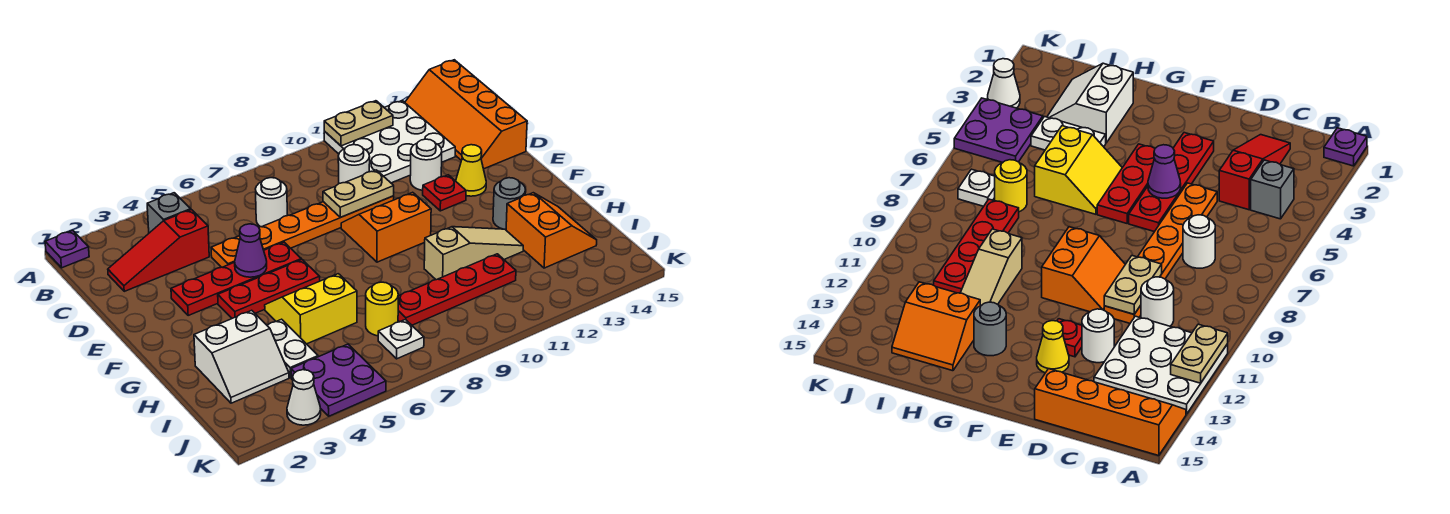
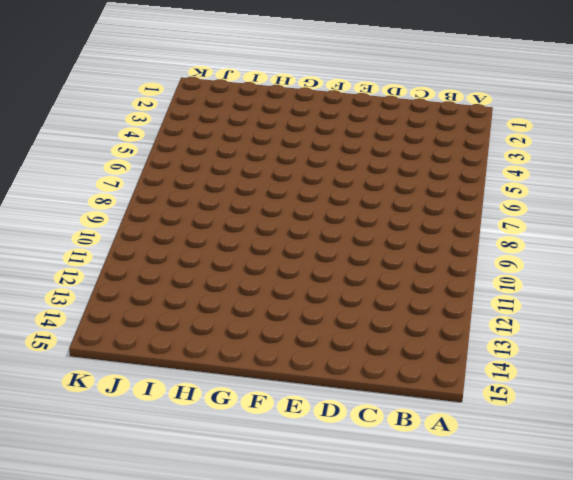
none -> purple 1x1 plate [45,231,89,268]
none -> white 3x3 plate [324,101,455,183]
none -> orange 2x4 slope [405,60,527,169]

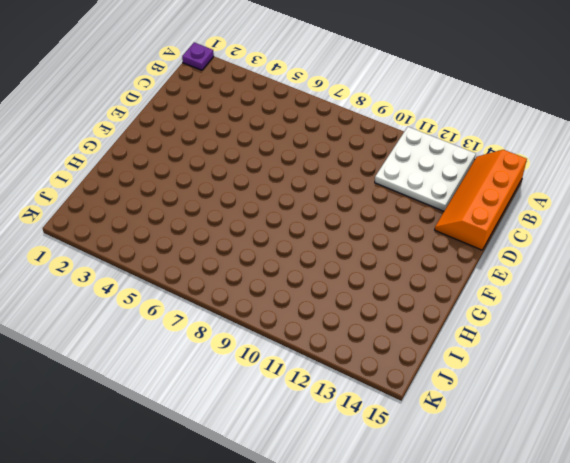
none -> grey 1x1 brick [147,193,191,233]
none -> red 1x3 slope [108,210,209,291]
none -> white 1x1 round brick [256,178,287,227]

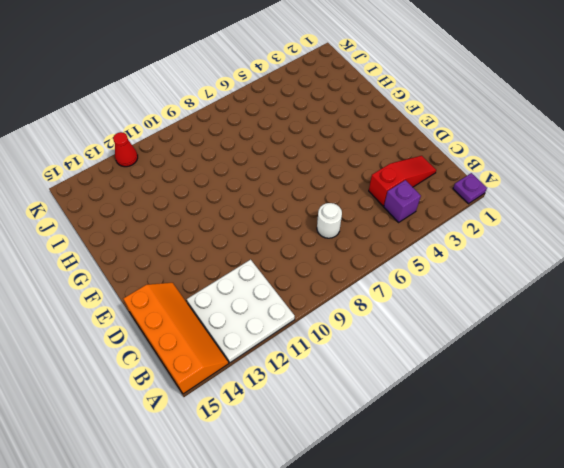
purple 1x1 brick [384,180,421,222] -> grey 1x1 brick [147,193,191,233]
red 1x1 cone [113,132,138,167] -> none
none -> white 1x1 round brick [338,145,370,183]
none -> orange 1x6 plate [211,196,394,267]
none -> white 1x1 round brick [410,139,442,190]

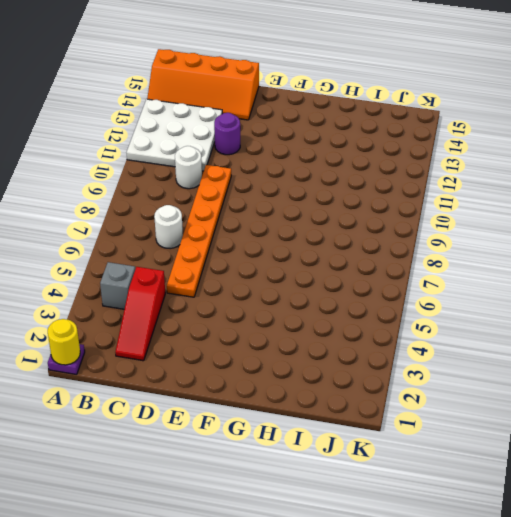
yellow 1x1 round brick [48,319,80,365] -> yellow 1x1 round brick moved to [366,282,398,336]
purple 1x1 round brick [214,113,240,155] -> white 1x1 round brick [410,139,442,190]
none -> red 1x4 plate [171,242,301,315]
none -> orange 2x2 slope [341,192,431,262]
none -> red 1x1 plate [423,175,466,211]

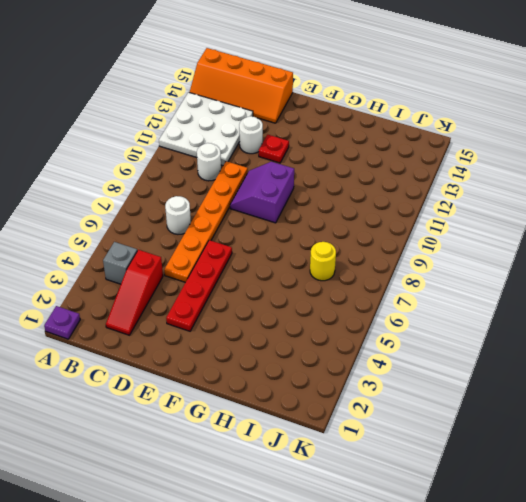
purple 2x2 slope [230,162,294,223] -> orange 2x2 slope [341,192,431,262]
none -> yellow 1x1 cone [456,145,486,196]
none -> red 1x3 plate [218,260,320,318]
none -> yellow 2x2 slope [265,274,357,344]

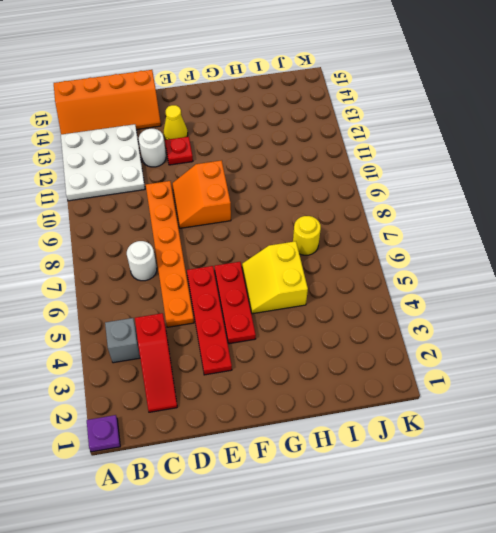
none -> white 1x1 round brick [338,145,370,183]
none -> grey 1x1 round brick [493,178,526,230]
none -> white 2x2 slope [194,310,289,403]

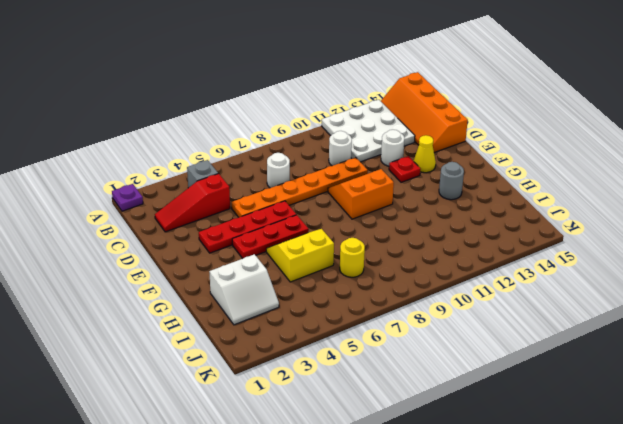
none -> white 1x2 plate [267,319,318,378]
none -> tan 1x3 slope [424,227,523,280]
none -> orange 2x2 slope [506,193,597,268]

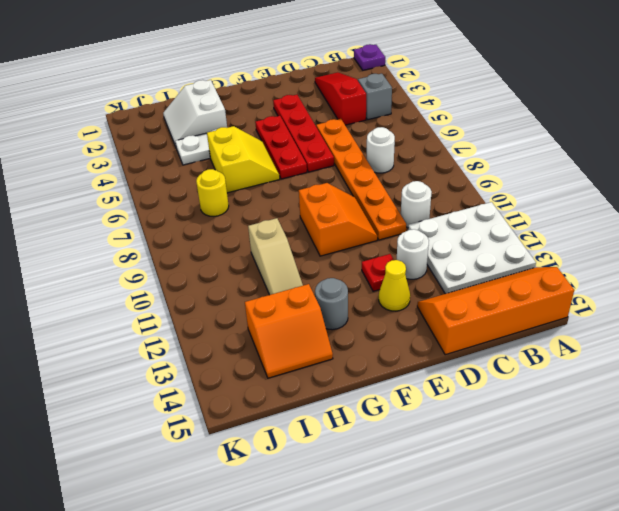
none -> red 1x4 plate [398,254,516,325]
none -> purple 2x2 plate [291,344,386,416]
none -> white 1x1 plate [378,319,424,359]

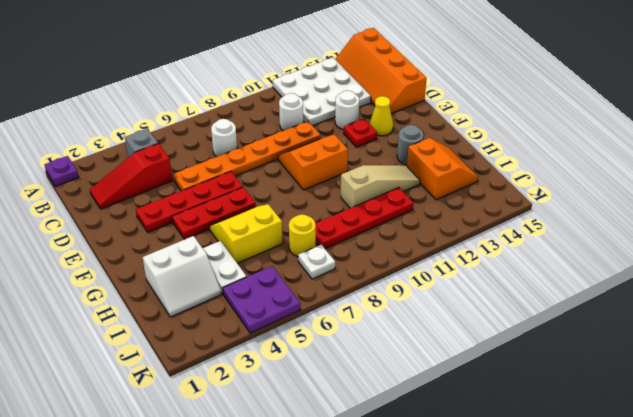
none -> white 1x1 cone [287,370,321,425]
none -> tan 1x2 plate [324,101,393,146]
none -> tan 1x2 plate [323,170,394,217]

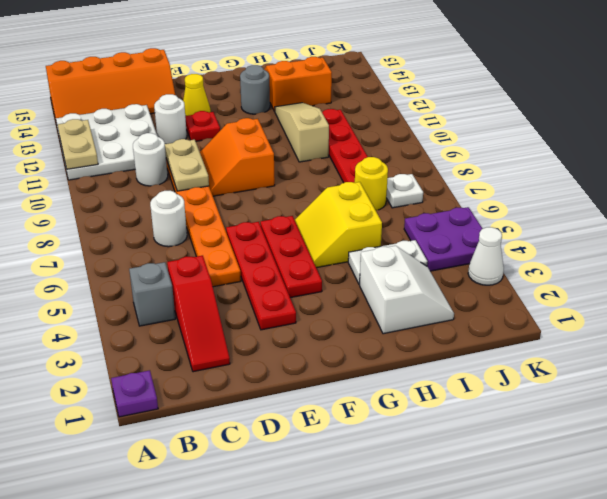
none -> purple 1x1 cone [235,224,267,277]

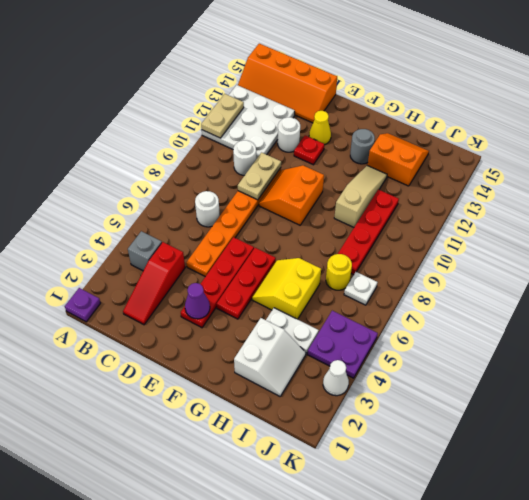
purple 1x1 cone [185,283,210,319] -> purple 1x1 cone moved to [235,224,267,277]

